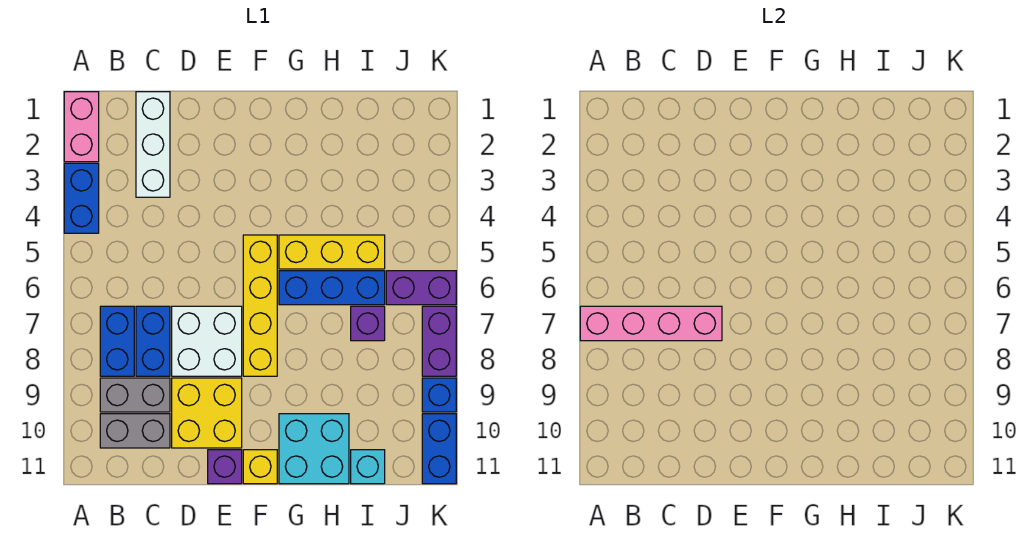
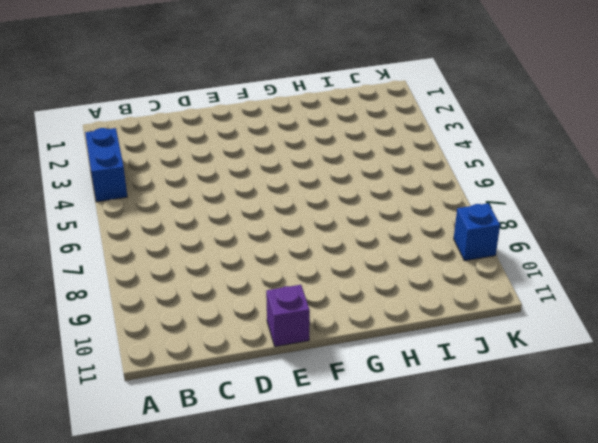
none -> pink 1x2 brick [64,92,99,162]
none -> blue 1x2 brick [100,306,134,376]
none -> grey 1x2 brick [100,378,170,412]

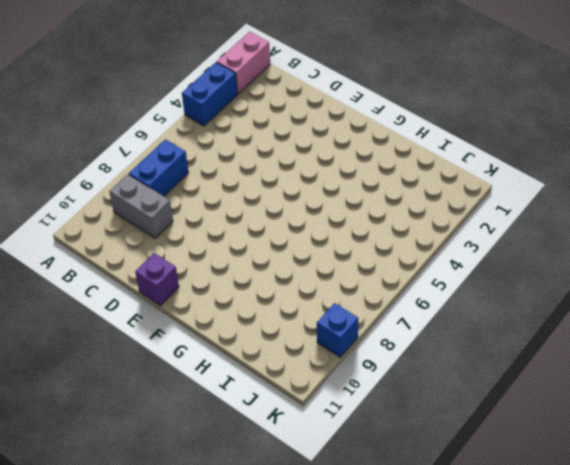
none -> grey 1x2 brick [100,414,170,448]
none -> white 1x3 brick [136,92,170,197]
none -> blue 1x2 brick [136,306,170,376]

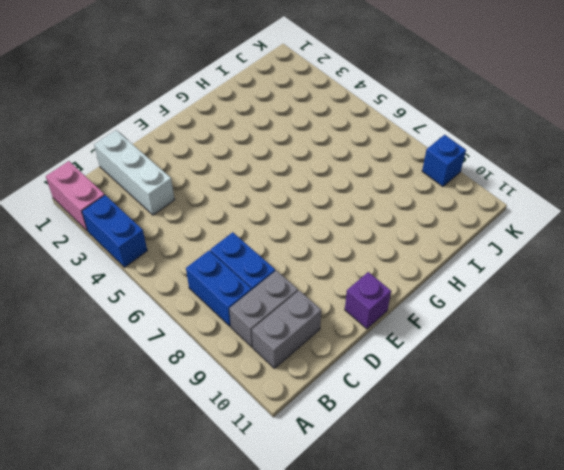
none -> white 2x2 brick [172,306,242,376]
none -> yellow 2x2 brick [172,378,242,448]
none -> yellow 1x4 brick [243,235,277,376]

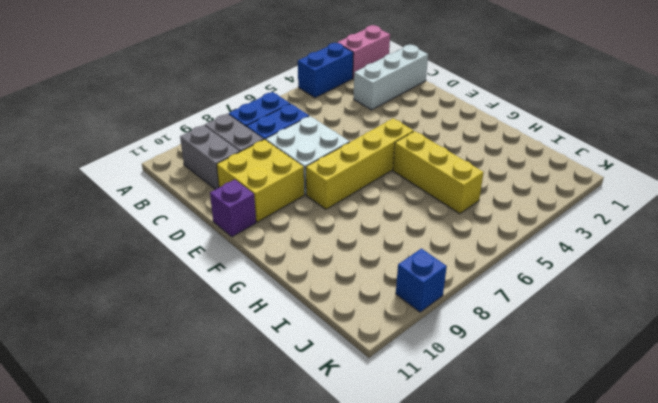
none -> yellow 1x1 brick [243,450,277,484]
none -> blue 1x3 brick [279,271,385,305]
none -> cyan 2x2 brick [279,414,349,484]

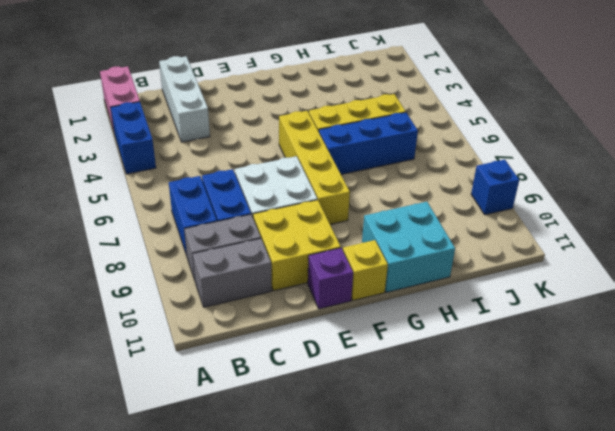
none -> purple 1x1 brick [351,306,385,341]
none -> cyan 1x1 brick [351,450,385,484]
none -> purple 1x2 brick [386,271,456,305]

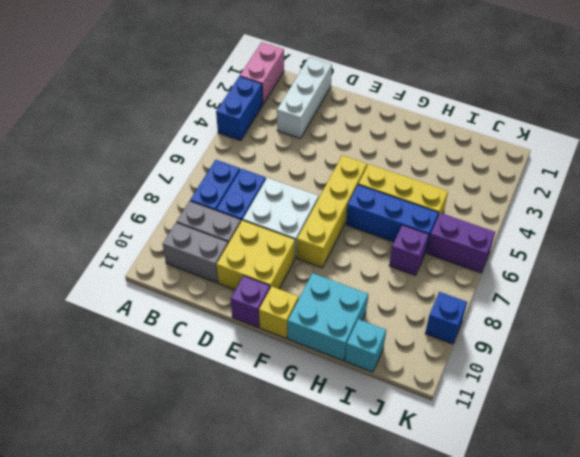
none -> purple 1x2 brick [422,306,456,376]
none -> blue 1x2 brick [422,414,456,484]
none -> pink 1x4 brick [580,306,722,341]

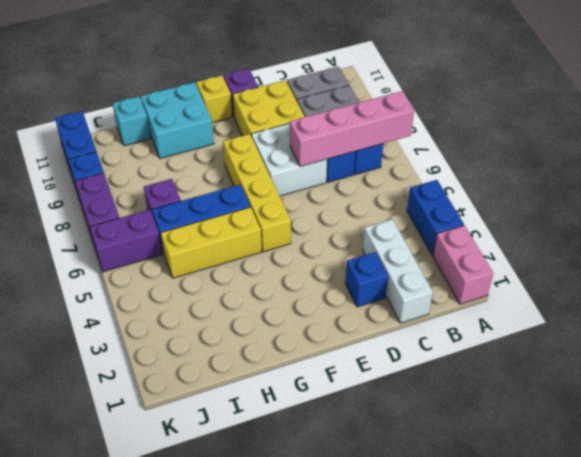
blue 1x1 brick [345,252,388,307] -> none

